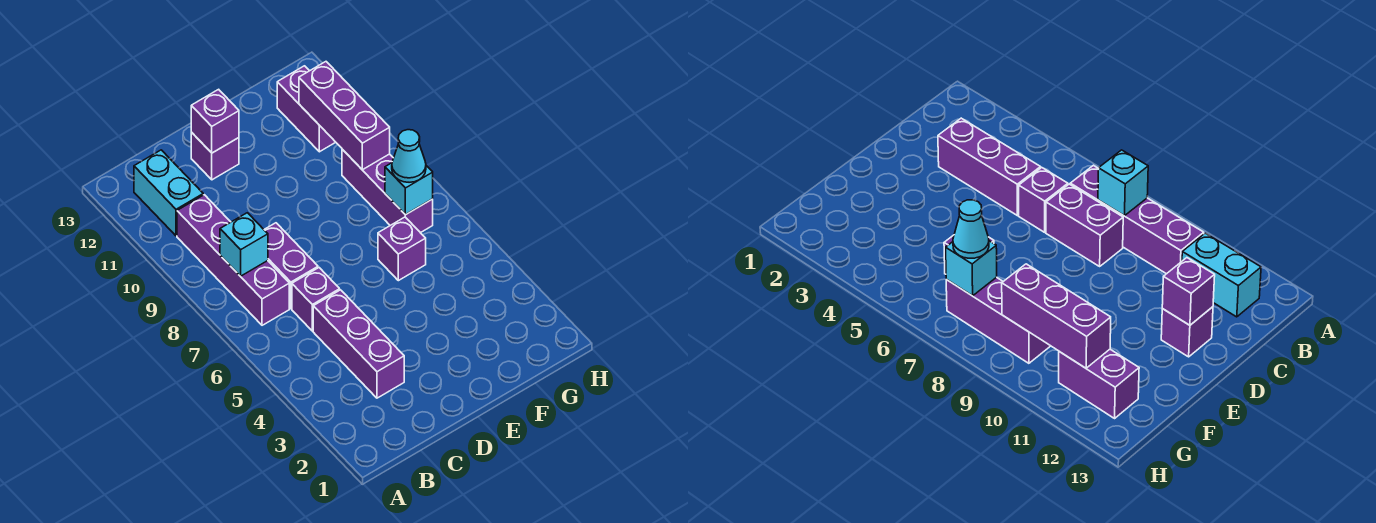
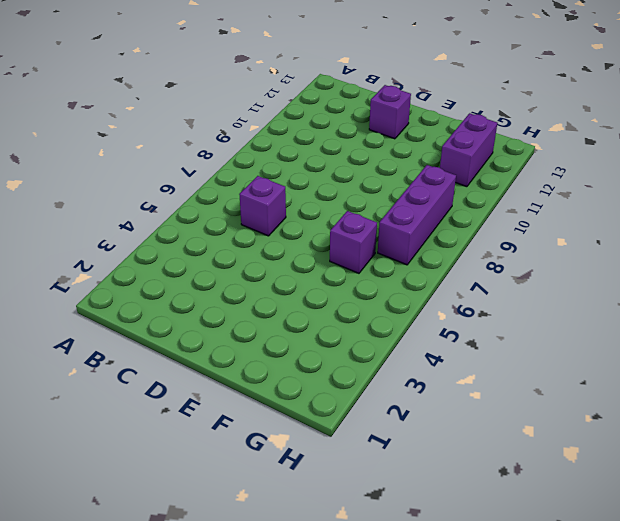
none -> purple 1x4 brick [177,195,289,325]
none -> cyan 1x2 brick [134,150,203,236]
none -> purple 1x3 brick [313,290,404,398]

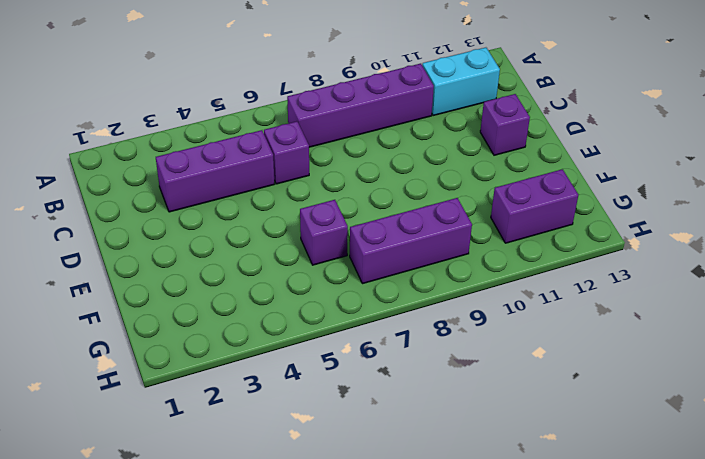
none -> purple 1x2 brick [264,223,318,309]
none -> cyan 1x1 brick [220,213,268,276]
none -> purple 1x1 brick [191,89,239,153]

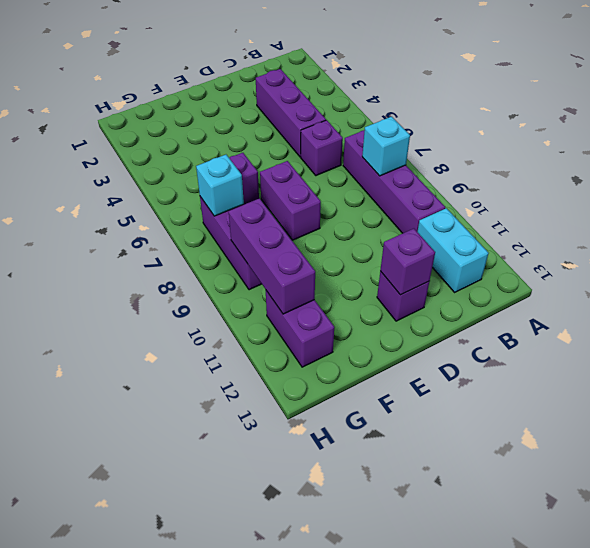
purple 1x2 brick [260,161,321,240] -> purple 1x2 brick moved to [264,223,318,309]
none -> cyan 1x1 cone [392,130,426,182]

